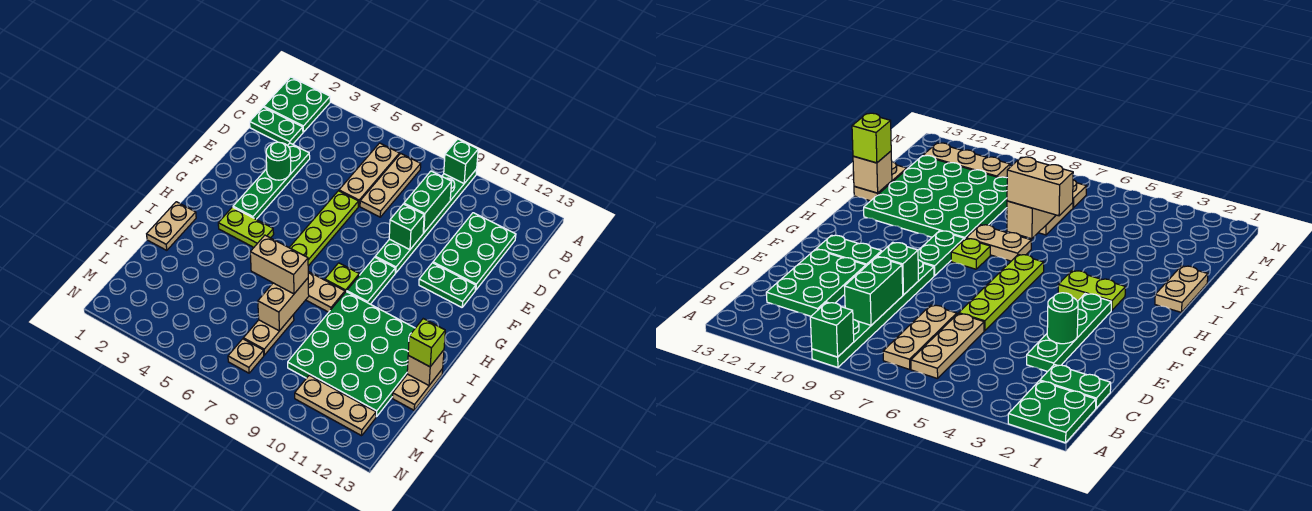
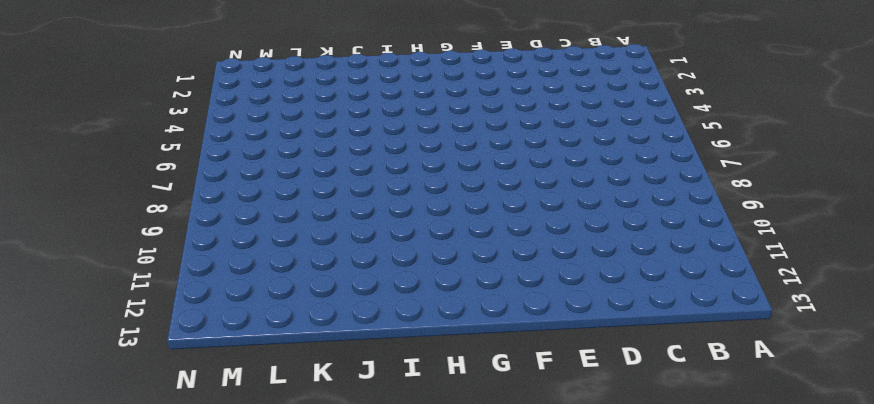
none -> green 2x2 plate [264,77,330,132]
none -> green 1x6 plate [375,169,477,273]
none -> tan 1x3 plate [339,143,400,206]

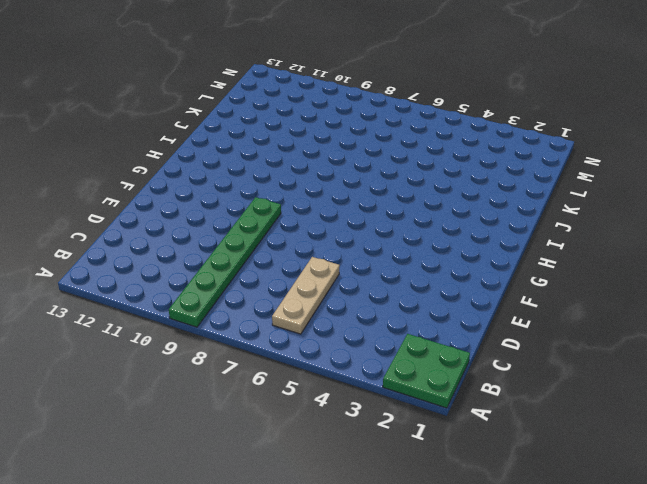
none -> tan 1x3 plate [360,154,421,217]
none -> green 1x2 plate [250,107,303,146]
none -> green 2x3 plate [433,213,516,290]

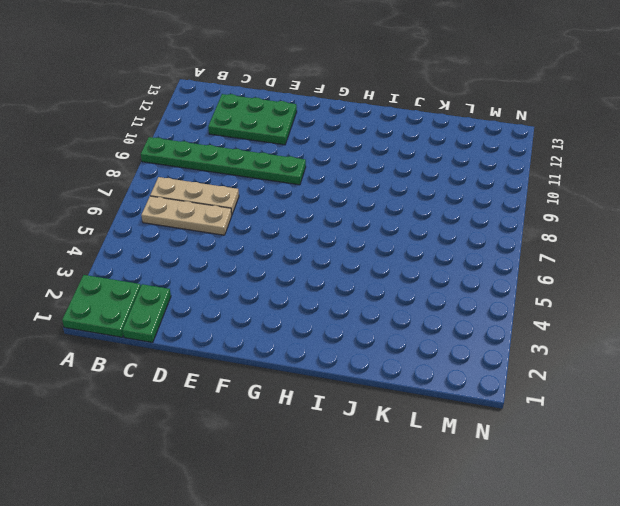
none -> green 1x4 plate [233,143,310,219]
none -> lime 1x4 plate [289,191,359,266]
none -> green 1x2 plate [419,263,476,307]

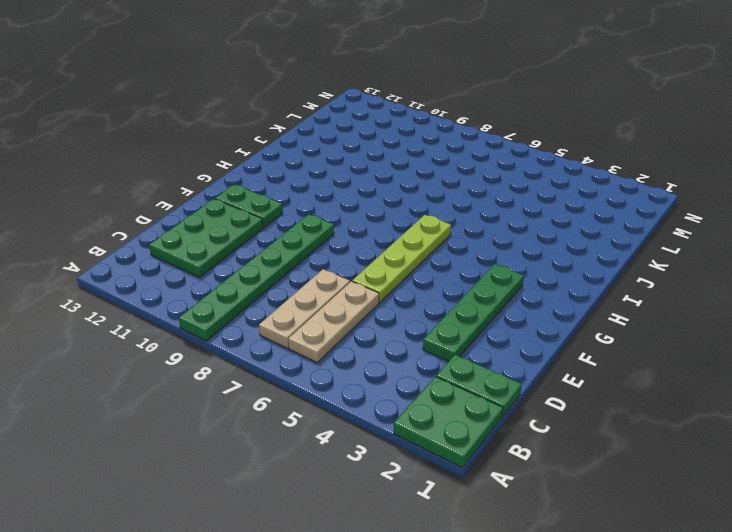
none -> green 1x2 plate [347,257,395,304]
none -> lime 1x2 plate [218,207,274,247]
none -> lime 1x1 plate [325,263,359,292]

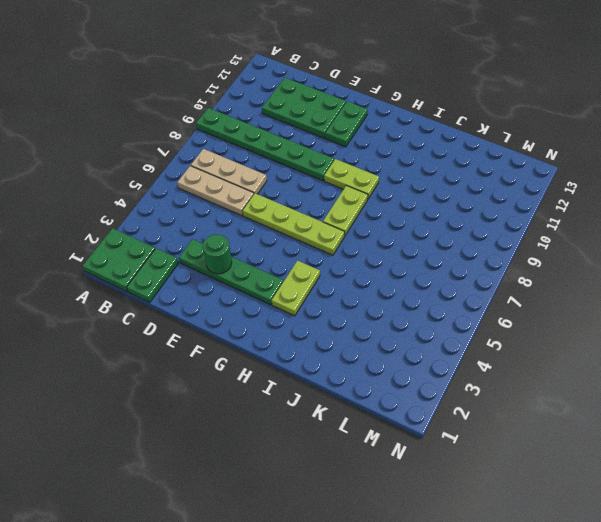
lime 1x2 plate [324,159,379,199] -> green 1x2 plate [347,257,395,304]
lime 1x2 plate [323,186,368,236] -> lime 1x1 plate [325,263,359,292]
none -> tan 1x2 plate [147,202,196,250]
none -> tan 1x2 plate [306,272,345,312]
none -> green 4x4 plate [288,292,415,417]

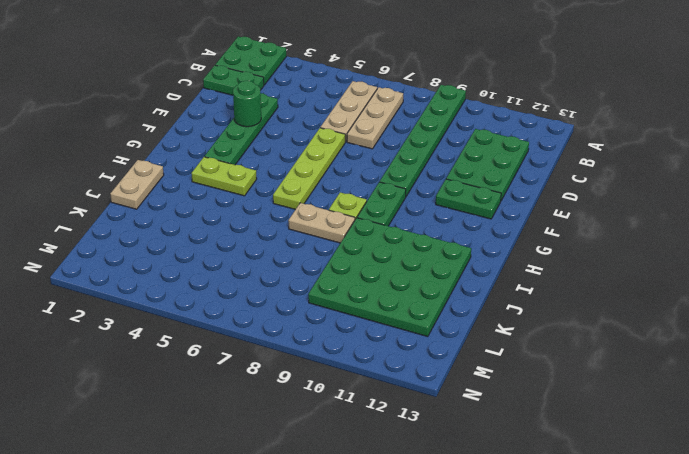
none -> tan 1x2 plate [392,369,443,410]
none -> tan 1x2 plate [243,315,294,355]
none -> tan 1x1 plate [228,339,264,373]

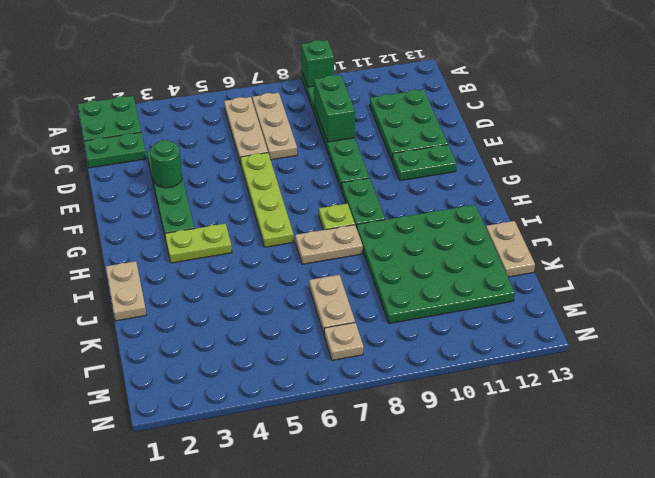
none -> tan 1x3 plate [295,375,376,436]
none -> green 1x1 brick [389,204,424,250]
none -> tan 1x2 brick [258,278,309,331]

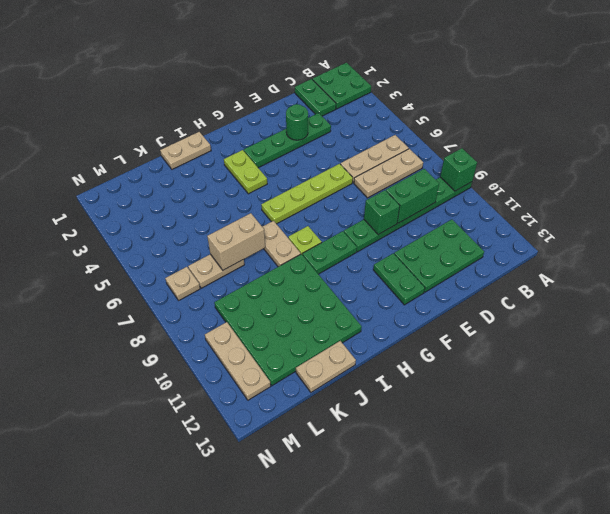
none -> tan 1x1 brick [407,350,444,385]
none -> tan 1x2 brick [250,235,308,294]
none -> lime 1x1 brick [408,319,445,367]

